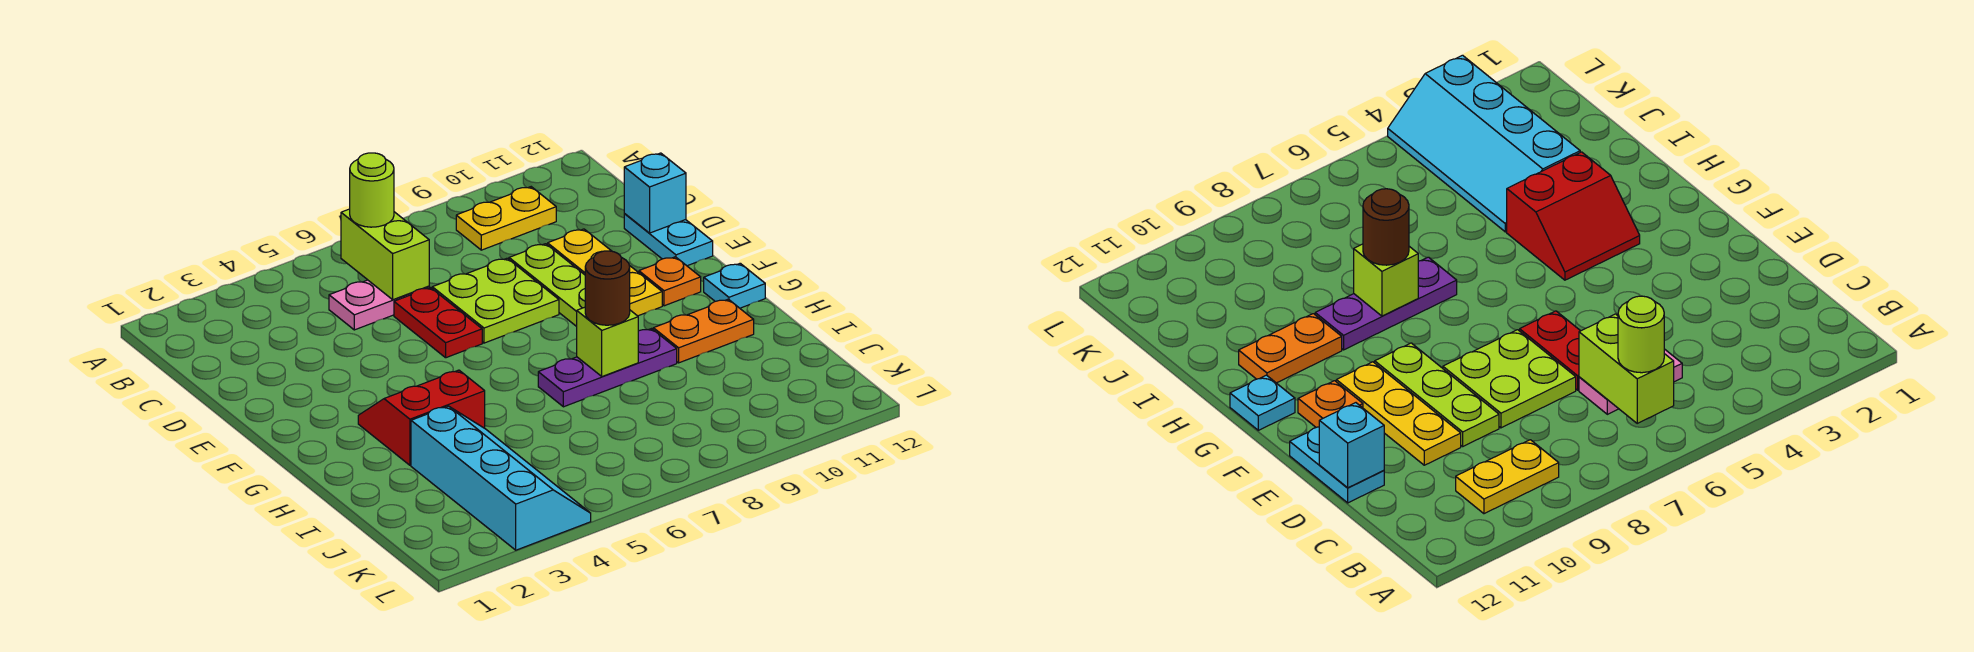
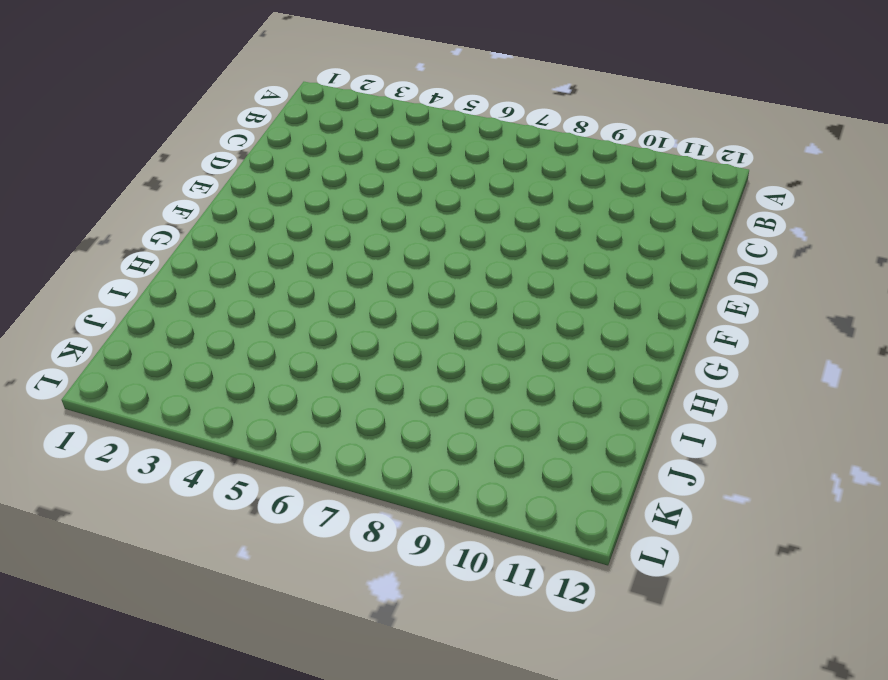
none -> yellow 1x2 plate [456,187,556,250]
none -> pink 1x2 plate [329,280,429,330]
none -> red 1x2 plate [394,288,482,358]

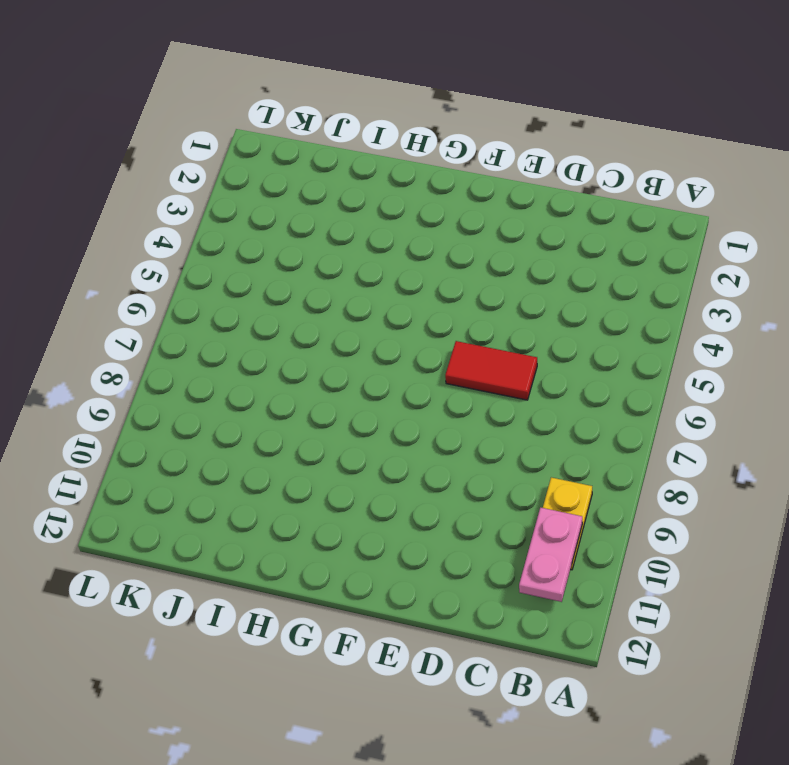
pink 1x2 plate [519,508,582,602] -> pink 1x2 plate moved to [329,280,429,330]
red 1x2 tile [445,341,537,400] -> red 1x2 plate [394,288,482,358]
none -> lime 2x2 plate [432,258,559,343]
none -> lime 1x3 plate [509,244,585,327]
none -> yellow 1x3 plate [548,229,662,316]

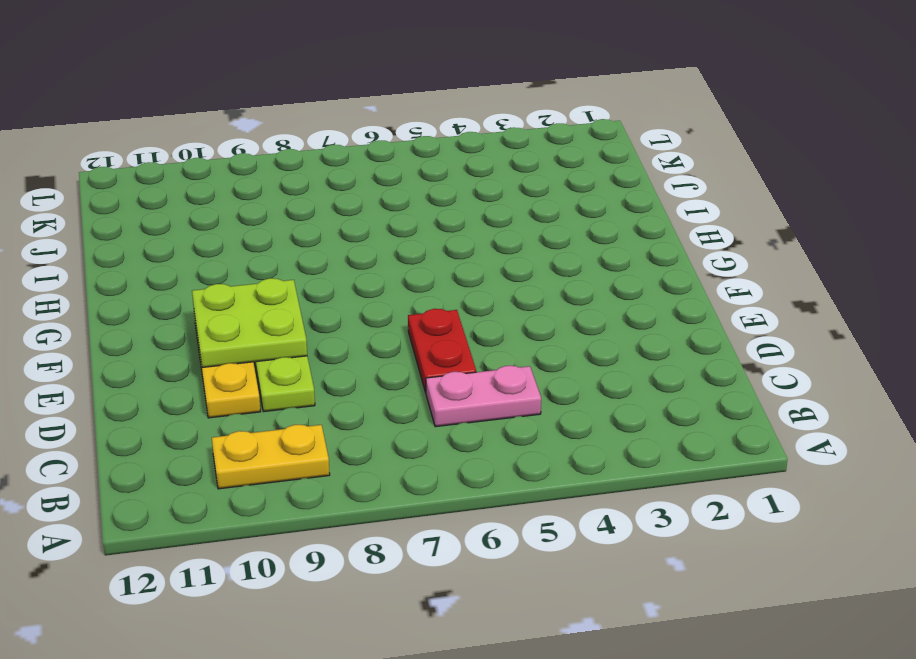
lime 2x2 plate [192,278,307,368] -> lime 2x2 plate moved to [432,258,559,343]
none -> cyan 1x2 plate [624,214,713,266]
none -> orange 1x1 plate [639,257,701,306]
none -> red 2x2 slope [358,370,485,465]

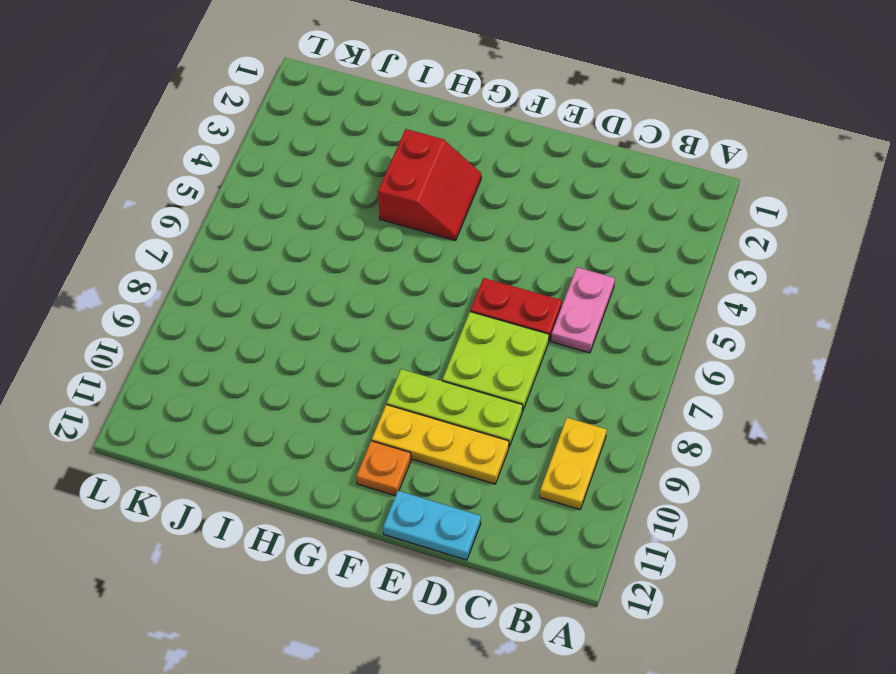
none -> cyan 1x1 plate [704,263,765,308]
none -> purple 1x3 plate [538,329,677,407]
none -> orange 1x2 plate [653,299,754,363]

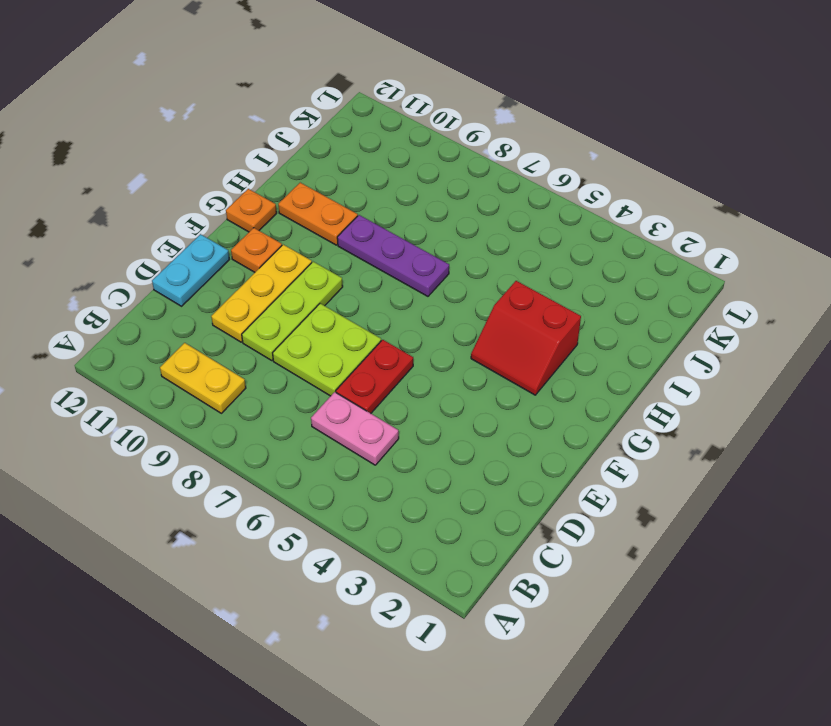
orange 1x1 plate [226,189,277,232] -> cyan 1x1 plate [704,263,765,308]
none -> cyan 2x4 slope [411,406,591,550]
none -> lime 1x2 brick [341,209,429,300]
none -> cyan 1x1 brick [624,153,686,233]

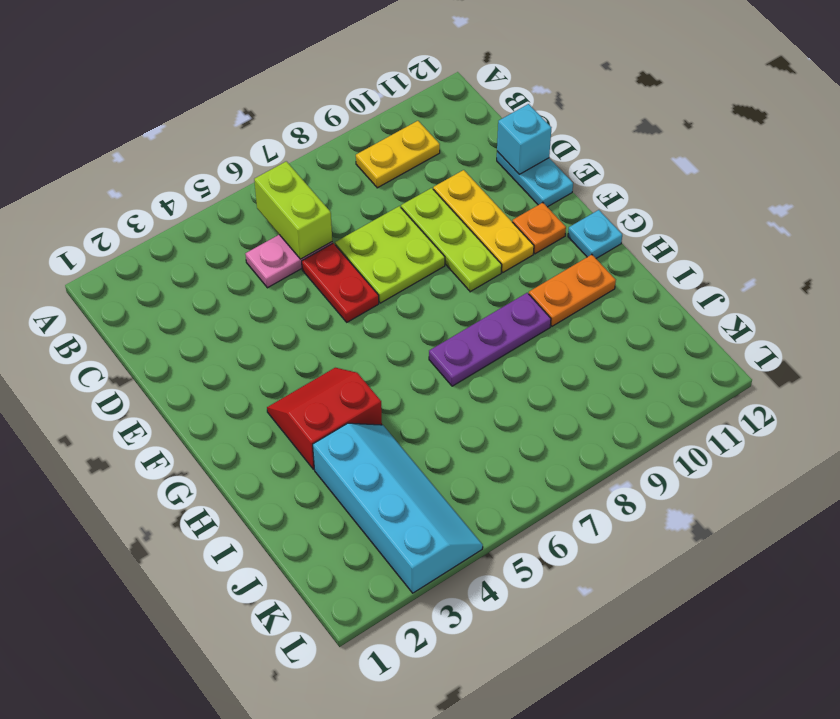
none -> lime 1x1 brick [577,307,638,376]
none -> lime 1x1 round brick [350,153,394,227]
none -> brown 1x1 round brick [585,251,630,325]

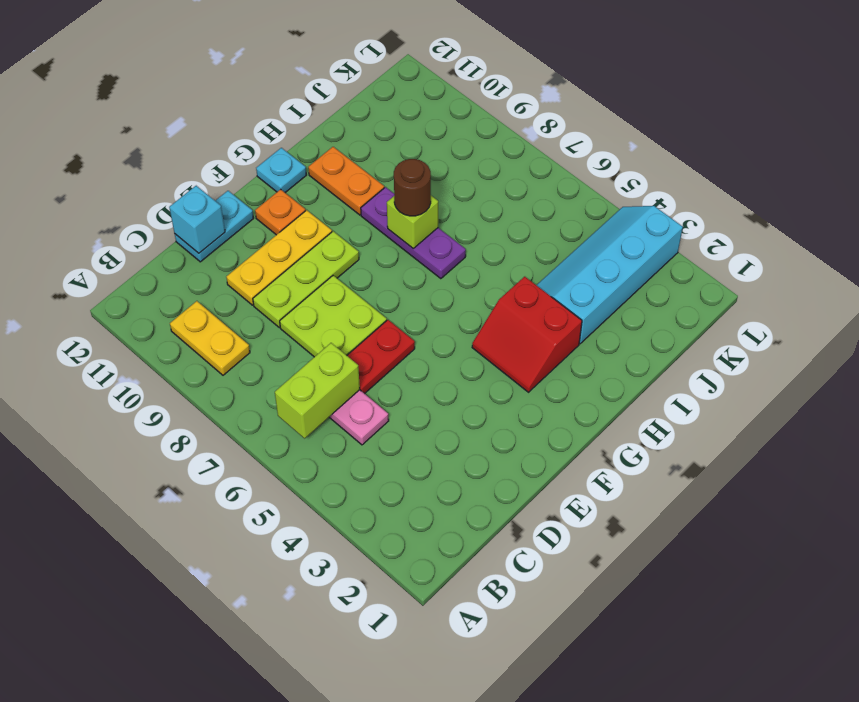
none -> lime 1x1 round brick [350,153,394,227]

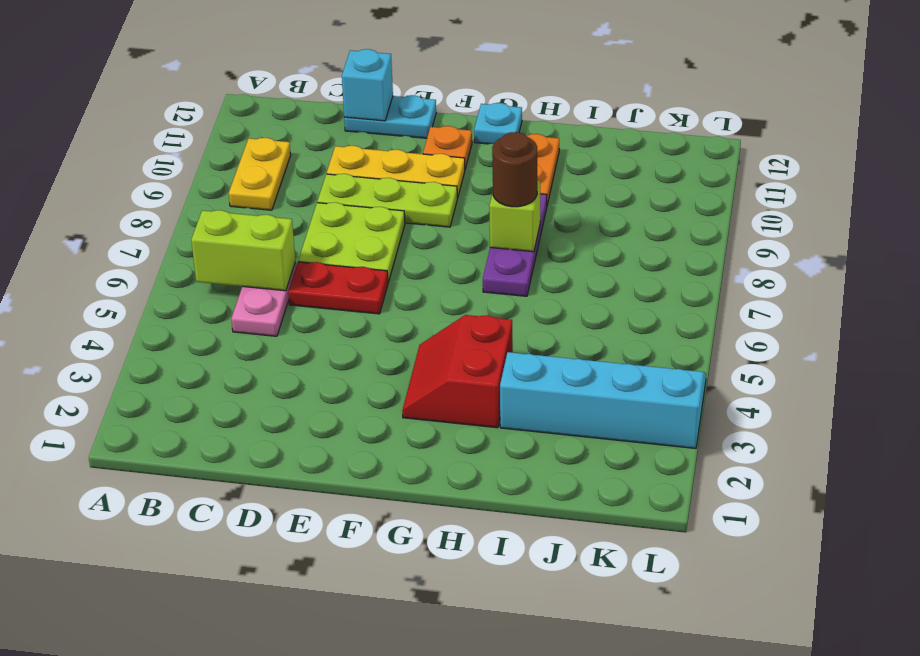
none -> lime 1x1 round brick [350,153,394,227]

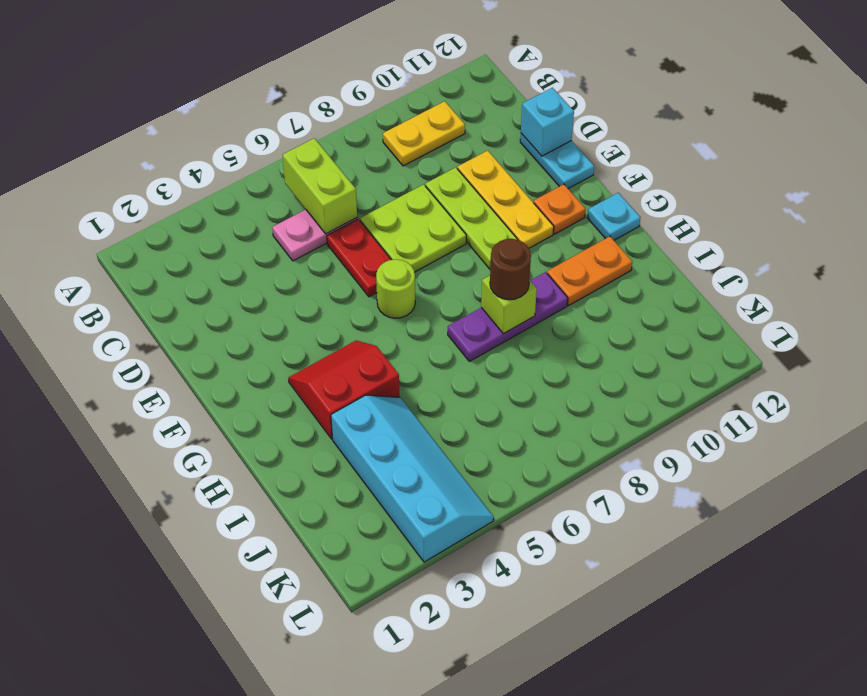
lime 1x1 round brick [376,259,415,318] -> lime 1x1 round brick moved to [350,153,394,227]

